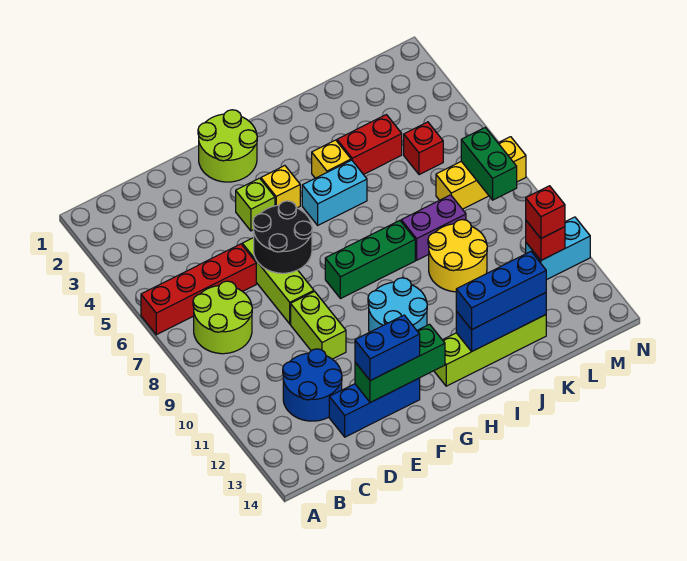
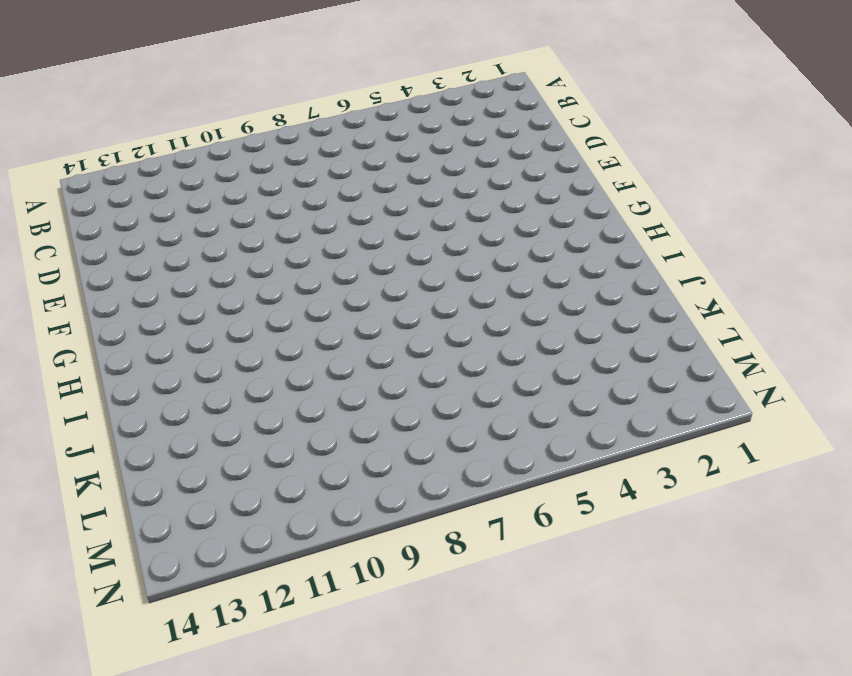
none -> red 1x4 brick [141,244,256,335]
none -> lime 2x2 round brick [193,281,252,354]
none -> blue 2x2 round brick [283,349,342,421]

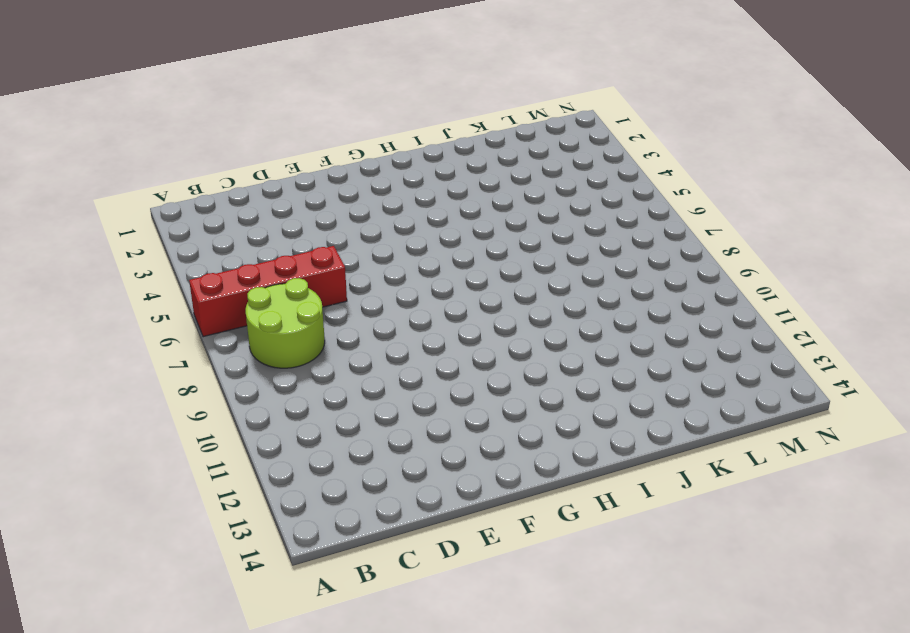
none -> blue 2x2 round brick [283,349,342,421]
none -> blue 1x3 brick [329,378,420,437]
none -> lime 1x3 brick [242,238,314,324]

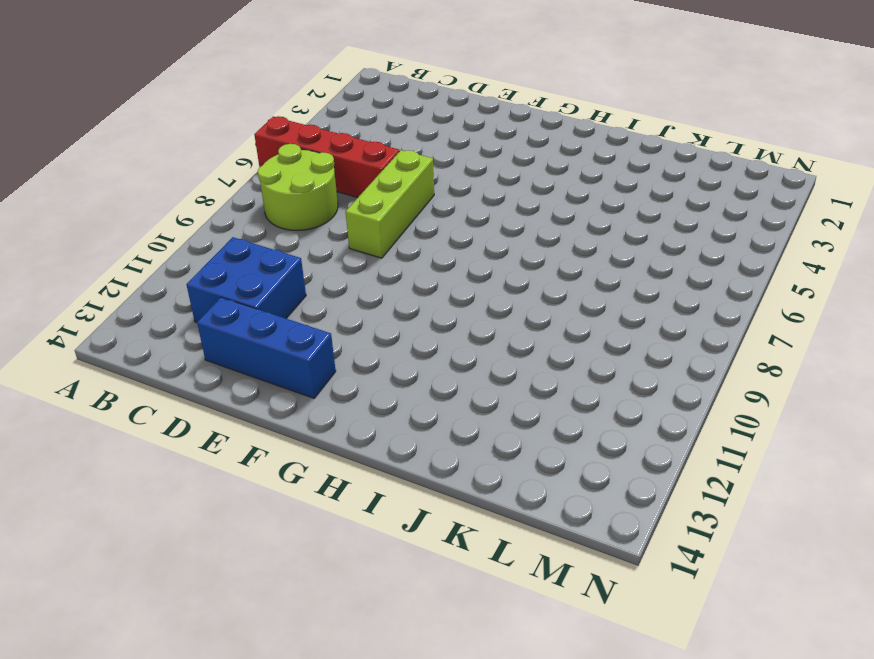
blue 2x2 brick [186,237,306,323] -> blue 2x2 round brick [283,349,342,421]
none -> lime 1x2 brick [291,291,346,359]
none -> lime 2x2 round brick [198,110,257,182]
none -> lime 1x1 brick [236,178,275,231]

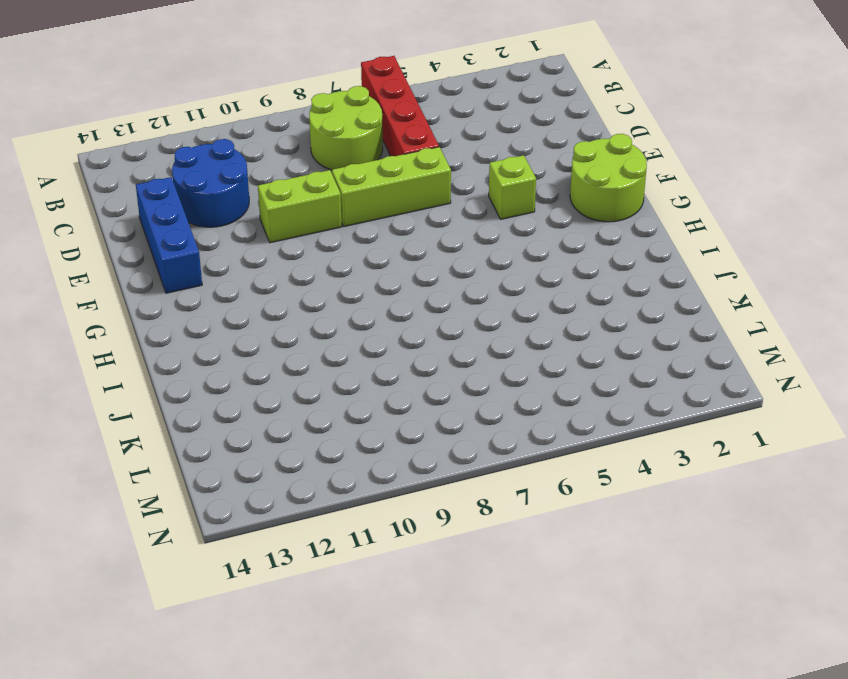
none -> yellow 1x1 brick [261,166,300,208]
none -> green 1x3 brick [325,221,415,299]
none -> cyan 2x2 round brick [368,278,427,332]

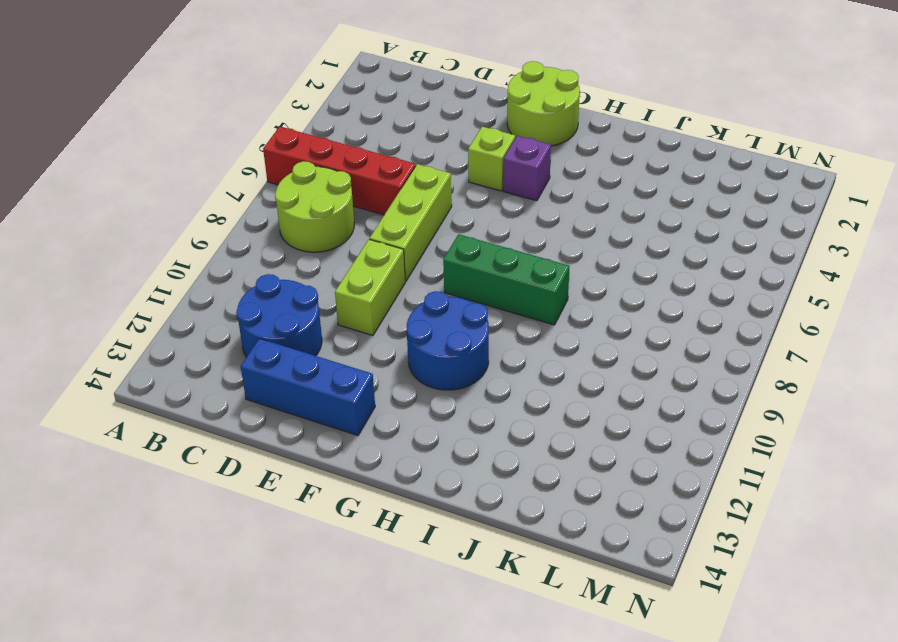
purple 1x1 brick [503,136,551,201] -> yellow 1x1 brick [261,166,300,208]
blue 2x2 round brick [407,291,489,390] -> cyan 2x2 round brick [368,278,427,332]
none -> cyan 1x2 brick [302,160,367,225]
none -> lime 1x4 brick [434,315,546,386]
none -> yellow 1x1 brick [312,140,351,178]

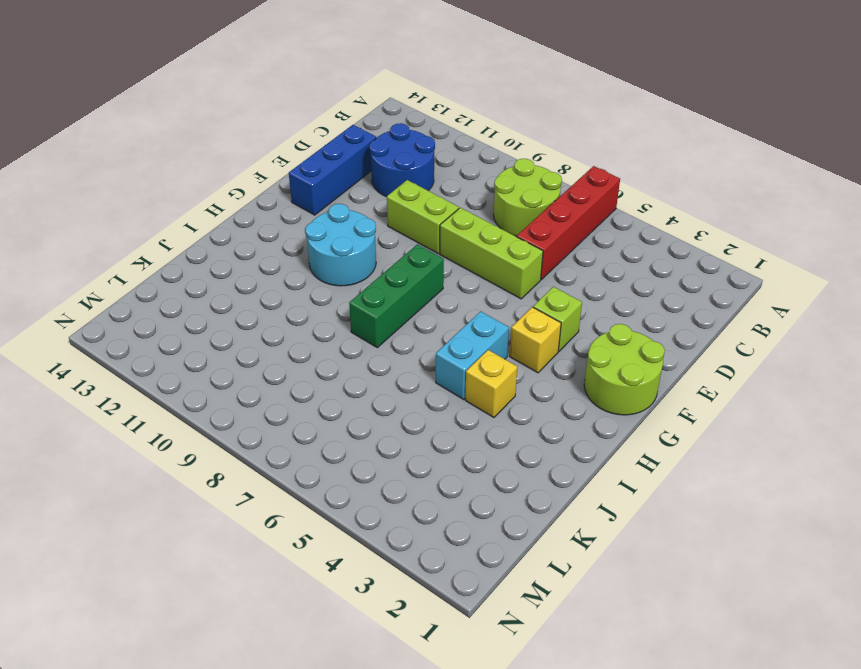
none -> lime 1x4 brick [434,315,546,386]
none -> red 1x2 brick [337,115,402,175]
none -> purple 1x2 brick [401,195,466,260]

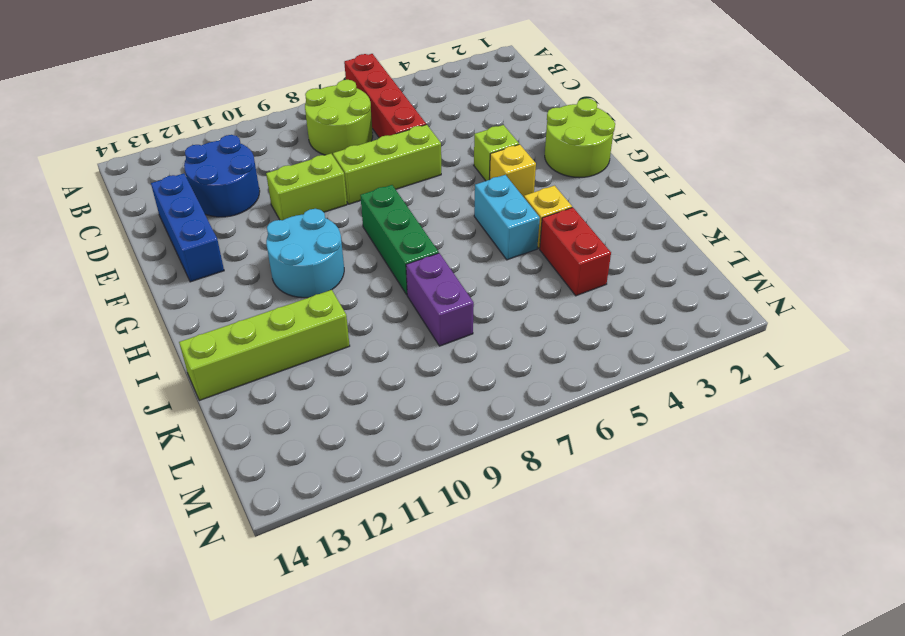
lime 1x4 brick [179,290,350,400] -> lime 1x4 brick turned to [434,315,546,386]
none -> yellow 2x2 round brick [428,220,487,292]
none -> red 1x1 brick [404,122,443,175]
none -> yellow 1x3 brick [436,137,526,209]

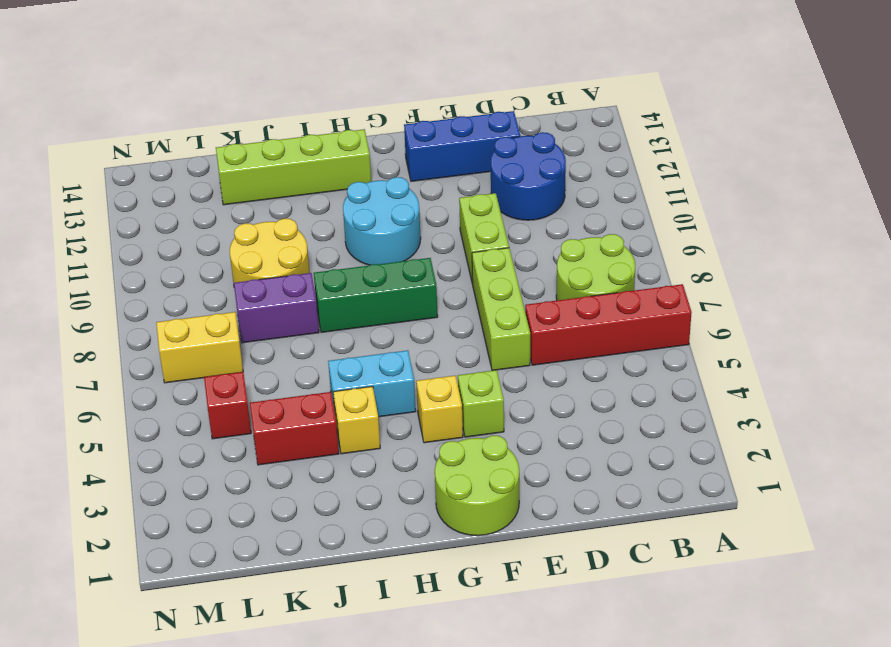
yellow 1x2 brick [156,312,243,383] -> yellow 1x3 brick [436,137,526,209]
none -> cyan 1x2 brick [526,217,590,280]
none -> black 2x2 round brick [253,201,312,273]
none -> green 1x3 brick [355,324,445,403]

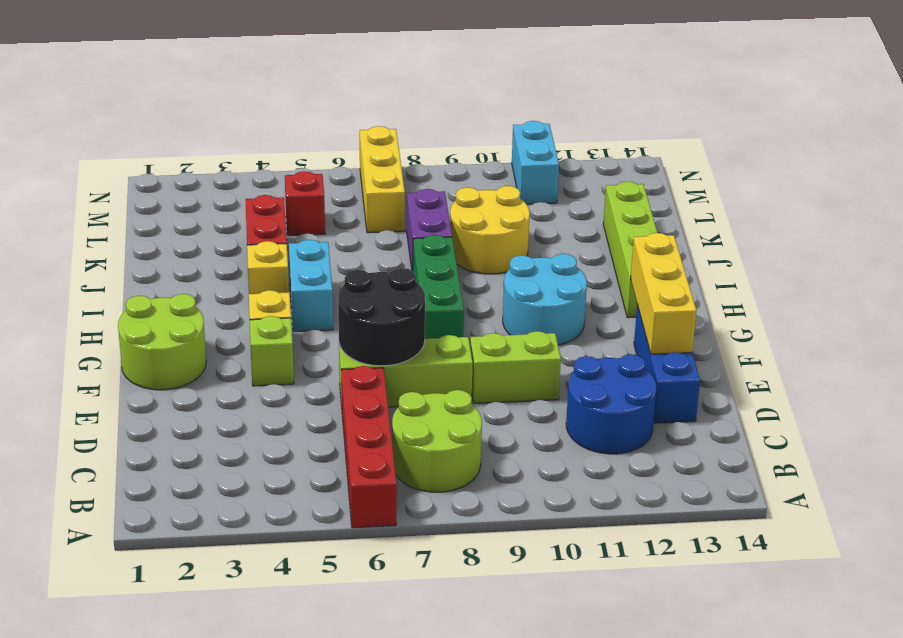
yellow 1x3 brick [630,233,696,354] -> green 1x3 brick [355,324,445,403]
none -> blue 1x3 brick [456,293,546,352]
none -> green 1x2 brick [461,127,517,200]
none -> red 1x1 brick [526,221,565,260]

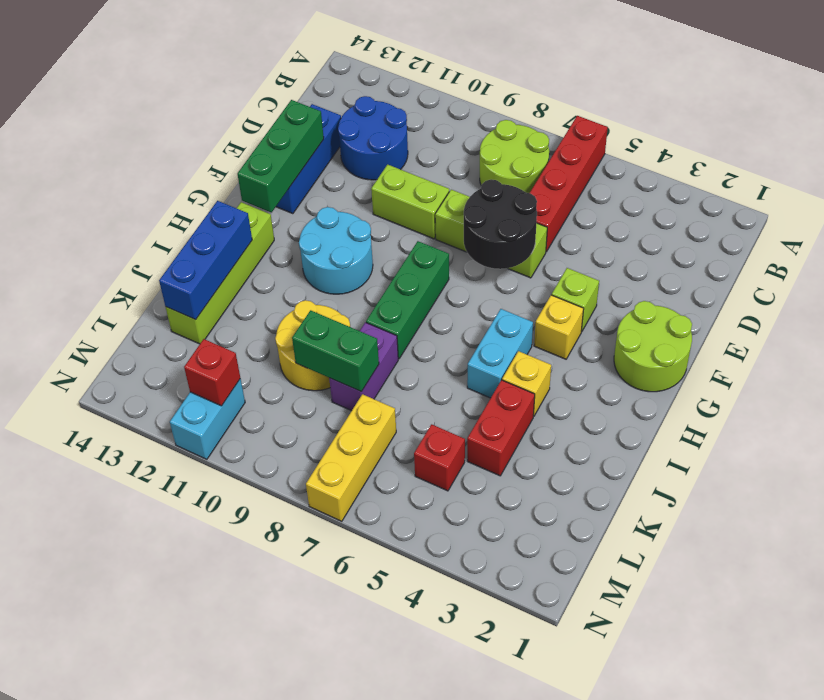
green 1x2 brick [292,310,379,392] -> green 1x2 brick moved to [461,127,517,200]
none -> blue 1x2 brick [355,315,420,381]
none -> blue 1x3 brick [456,252,546,330]
none -> red 1x1 brick [526,186,565,238]

